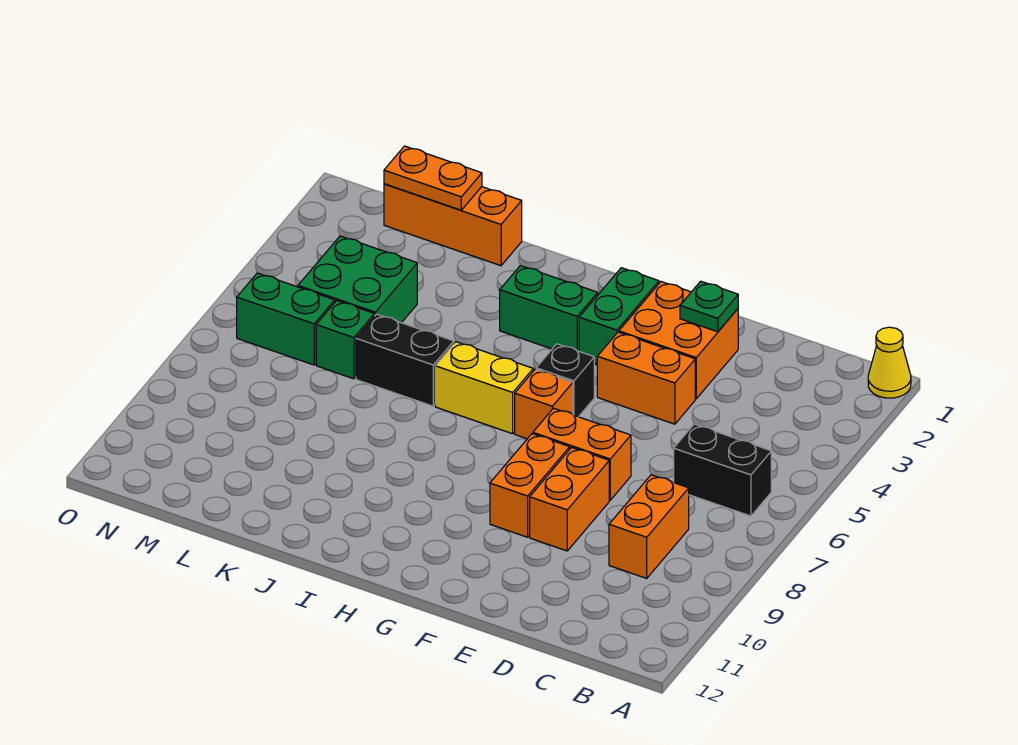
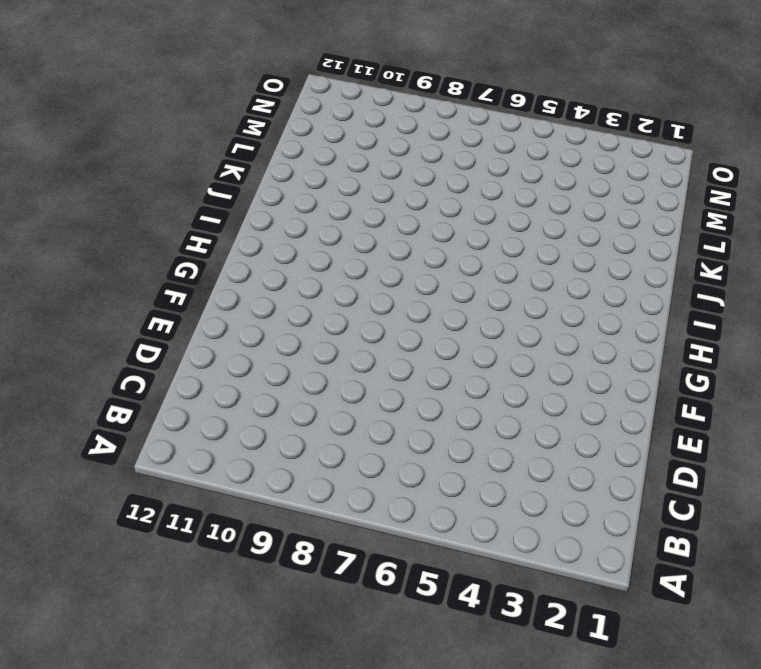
none -> yellow 1x1 cone [868,327,911,398]
none -> black 1x2 brick [674,424,771,516]
none -> orange 1x2 brick [609,475,689,578]

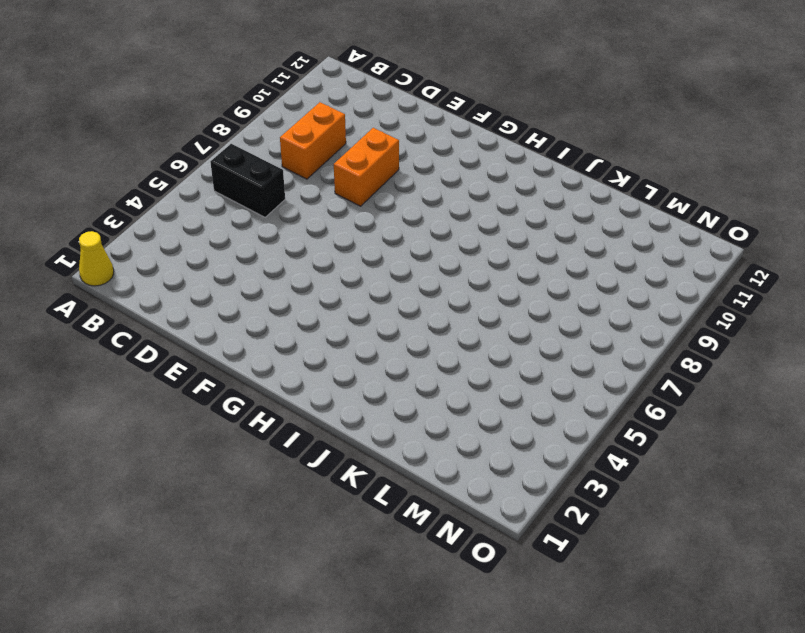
none -> orange 2x2 brick [619,282,738,399]
none -> orange 1x2 brick [597,332,695,424]
none -> orange 1x2 brick [533,408,631,500]

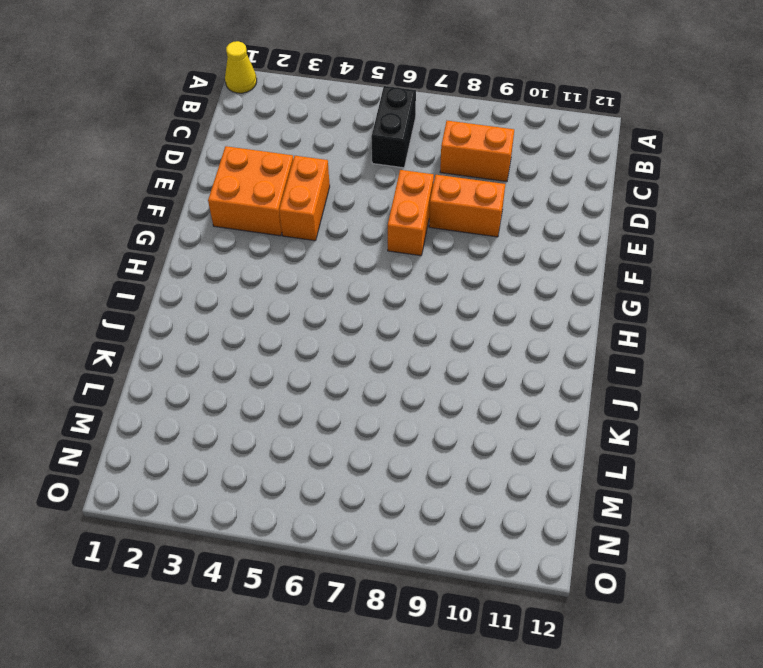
none -> orange 1x2 brick [490,434,570,537]
none -> green 1x2 brick [579,268,659,364]
none -> black 1x1 brick [536,344,594,417]

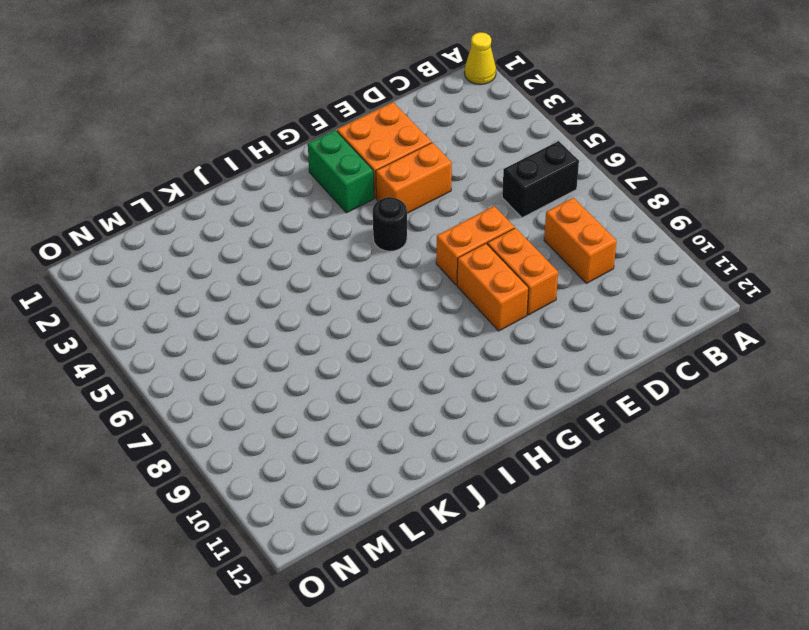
black 1x1 round brick [373,197,407,251] -> black 1x1 brick [536,344,594,417]
none -> orange 1x1 brick [515,369,573,439]
none -> green 1x2 brick [500,266,598,351]
none -> yellow 1x2 brick [435,342,533,434]

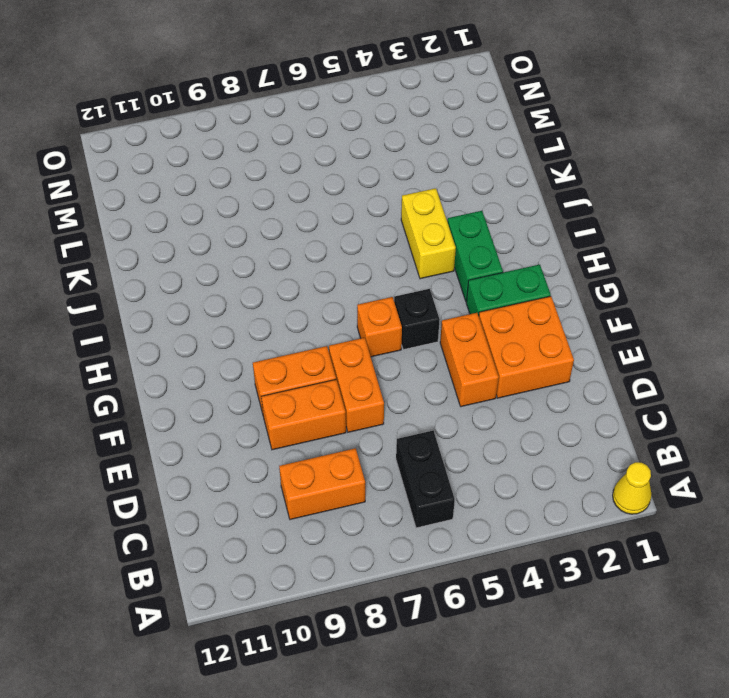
yellow 1x2 brick [401,188,456,279] -> yellow 1x2 brick moved to [435,342,533,434]
none -> black 1x2 brick [356,314,454,406]
none -> orange 1x3 brick [384,184,522,266]
none -> green 2x2 brick [298,236,417,323]

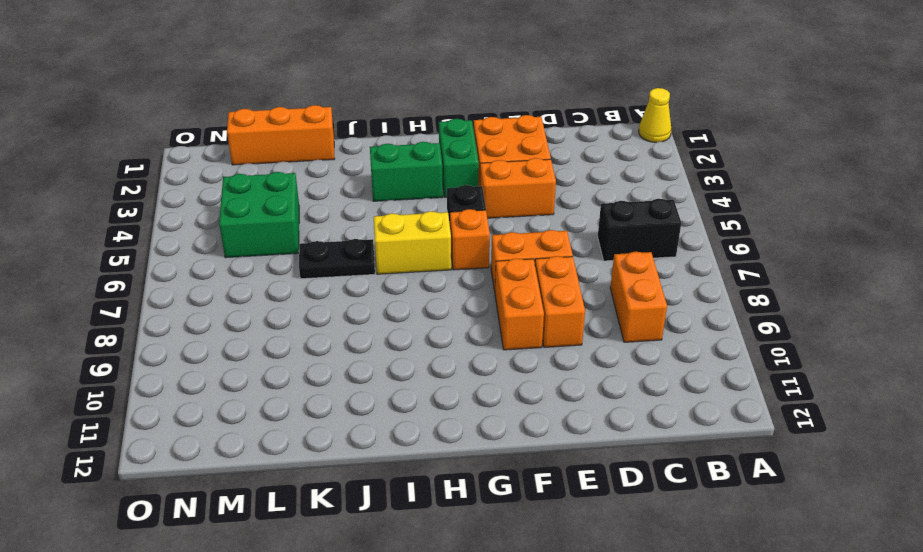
black 1x2 plate [299,239,375,279] -> black 1x2 brick [356,314,454,406]
none -> green 1x1 brick [316,301,374,379]
none -> green 1x2 brick [237,273,335,365]
none -> green 1x1 plate [680,281,738,332]

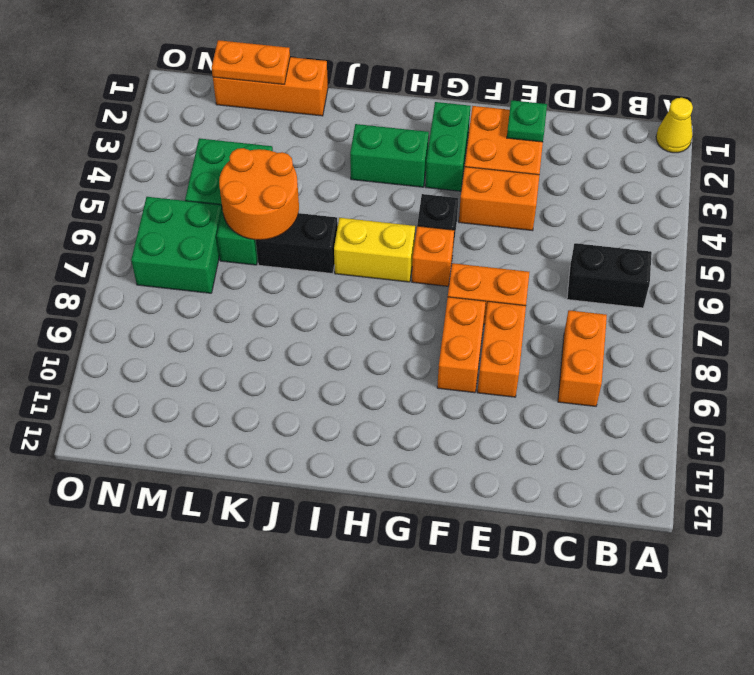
orange 2x2 round brick [219,148,299,240] -> none
green 2x2 brick [131,197,222,293] -> green 1x2 brick [237,273,335,365]

